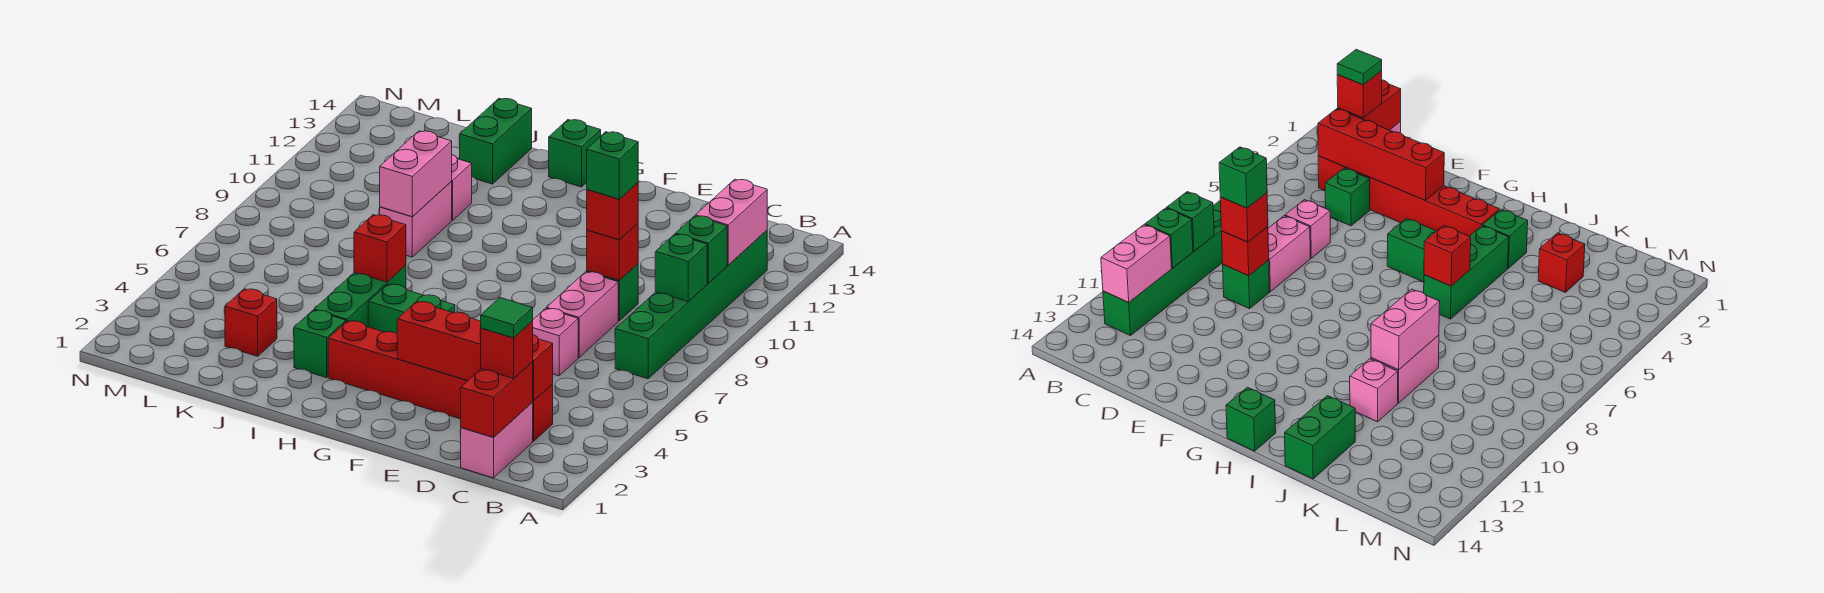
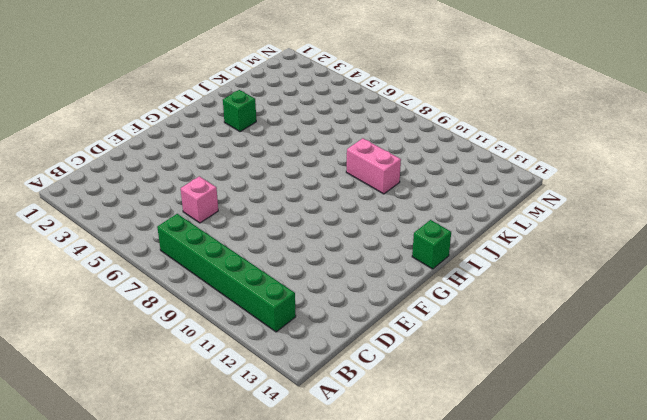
none -> pink 1x2 brick [461,402,533,478]
none -> red 1x6 brick [328,321,553,441]
none -> green 1x1 brick [1325,168,1370,226]

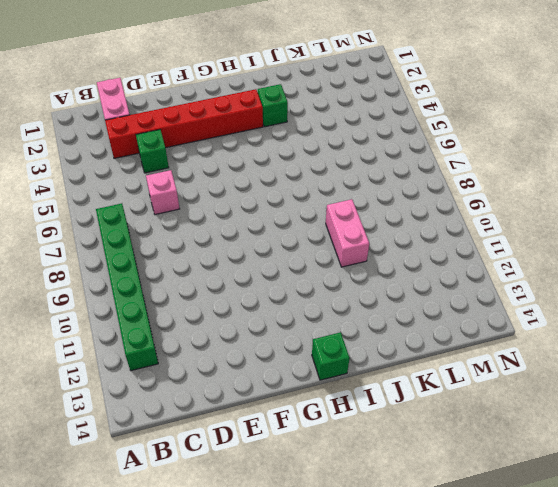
none -> pink 1x2 brick [546,272,618,357]
none -> green 1x1 brick [587,264,638,321]
none -> green 1x2 brick [368,284,455,333]

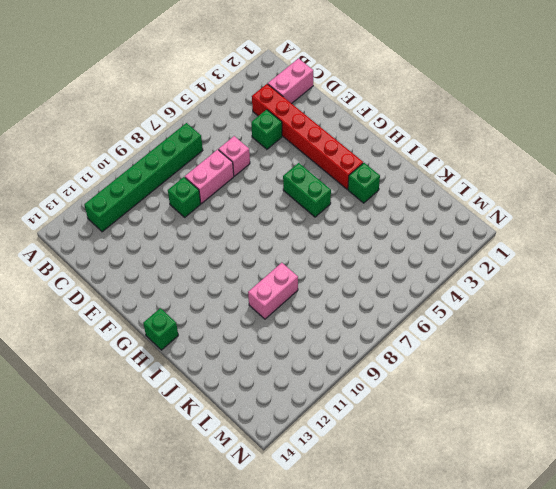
none -> green 1x3 brick [314,265,406,327]
none -> pink 1x1 brick [451,155,472,221]
none -> green 1x2 brick [459,98,532,184]

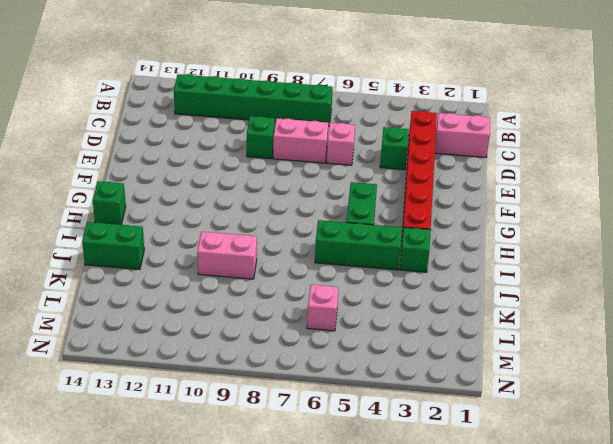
pink 1x1 brick [307,285,338,331] -> pink 1x1 brick moved to [451,155,472,221]
none -> red 1x1 brick [225,289,277,356]
none -> green 1x1 brick [655,234,707,302]
none -> green 1x1 brick [676,216,727,283]

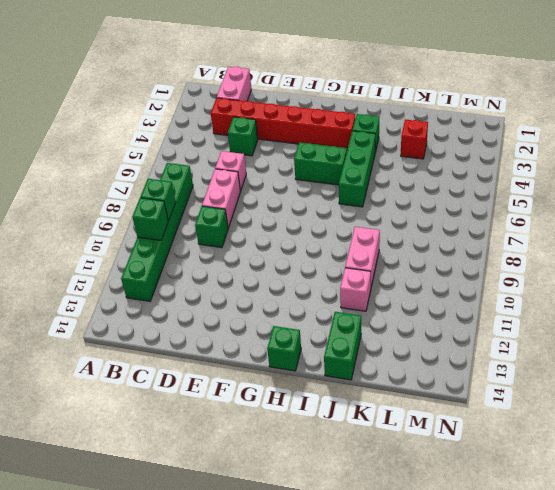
none -> pink 1x2 brick [696,179,767,265]
none -> red 1x2 brick [461,362,533,437]
none -> red 1x4 brick [397,301,553,401]

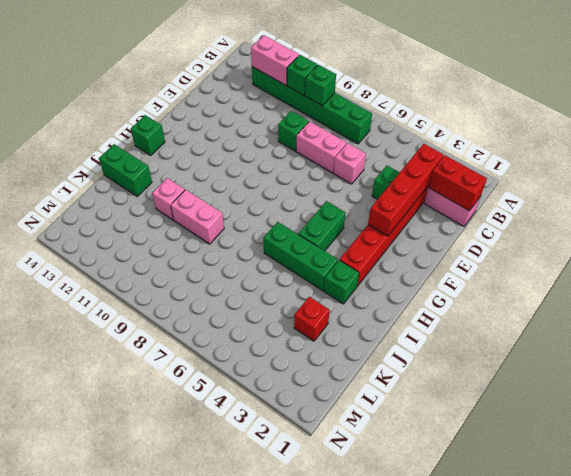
none -> red 1x1 brick [587,223,638,280]
none -> red 1x1 brick [354,215,406,282]
none -> pink 1x2 brick [380,131,452,217]

